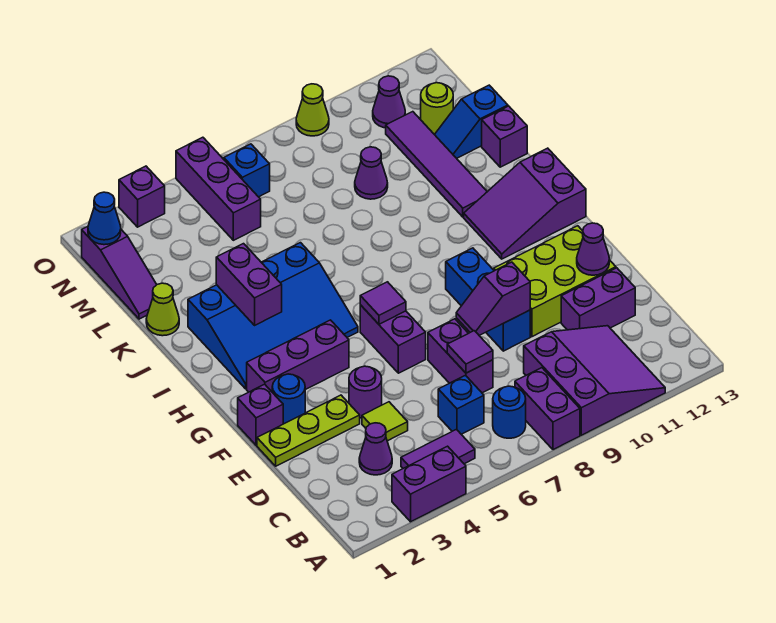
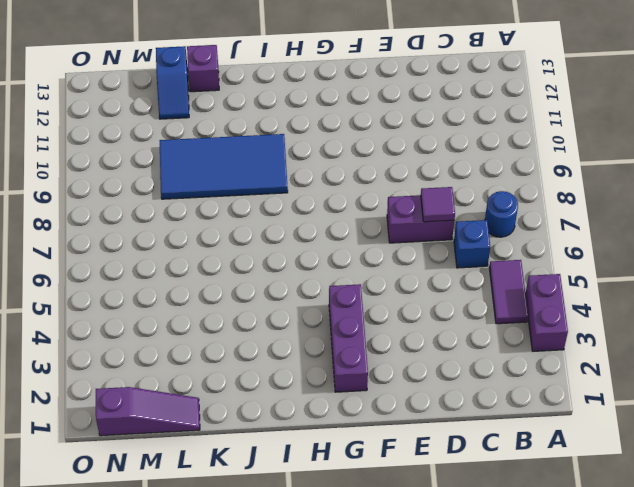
blue 2x4 tile [160,134,288,199] -> purple 1x1 cone [355,147,388,199]
none -> purple 1x2 brick [515,368,580,450]
none -> purple 3x3 slope [524,326,665,435]
none -> purple 1x1 cone [359,423,392,475]
none -> lime 1x1 tile [362,402,408,441]

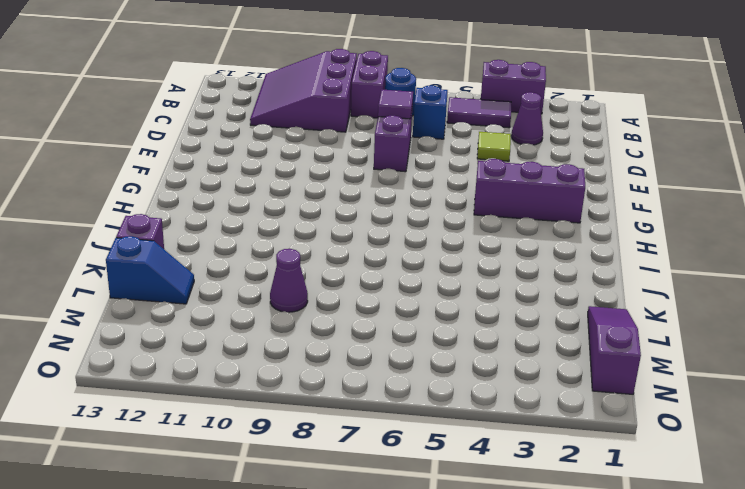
none -> purple 1x2 brick [561,268,635,330]
none -> lime 1x3 plate [257,395,360,466]
none -> purple 1x1 round brick [349,366,382,418]
none -> blue 1x3 brick [446,248,530,351]

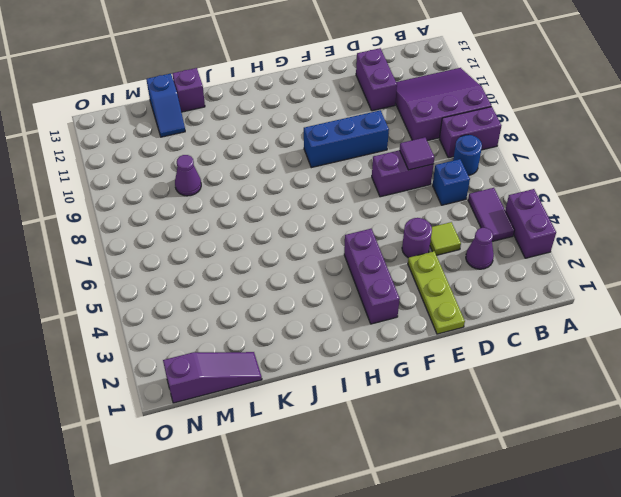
none -> lime 2x3 brick [494,226,616,337]
none -> purple 1x1 brick [238,384,283,445]
none -> blue 1x1 round brick [272,374,305,424]
none -> purple 1x2 brick [360,305,426,373]

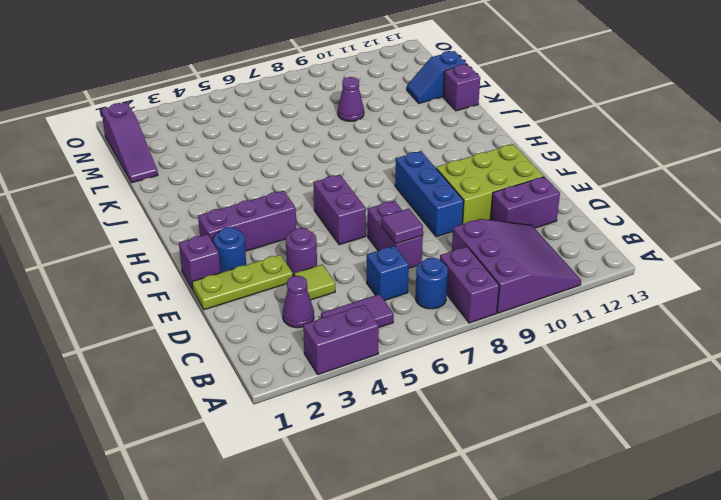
none -> blue 3x4 slope [188,243,358,389]
none -> purple 2x3 slope [464,148,586,259]
none -> purple 1x4 tile [386,112,487,217]
none -> lime 1x1 cone [146,283,179,336]

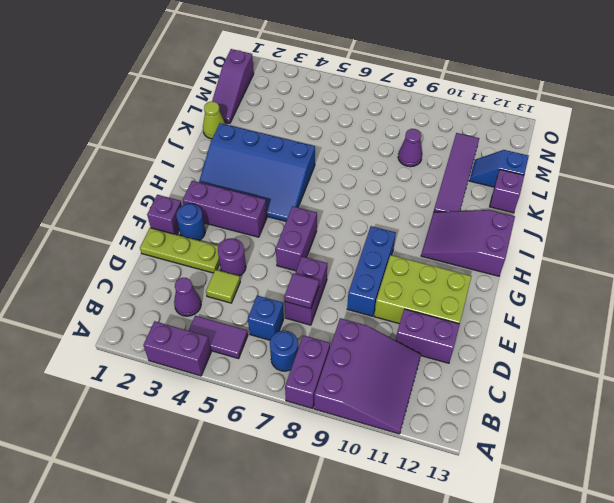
none -> purple 1x3 brick [176,137,261,240]
none -> lime 1x1 round brick [421,83,453,135]
none -> blue 1x1 brick [224,144,270,197]
none -> purple 1x1 cone [373,76,405,128]

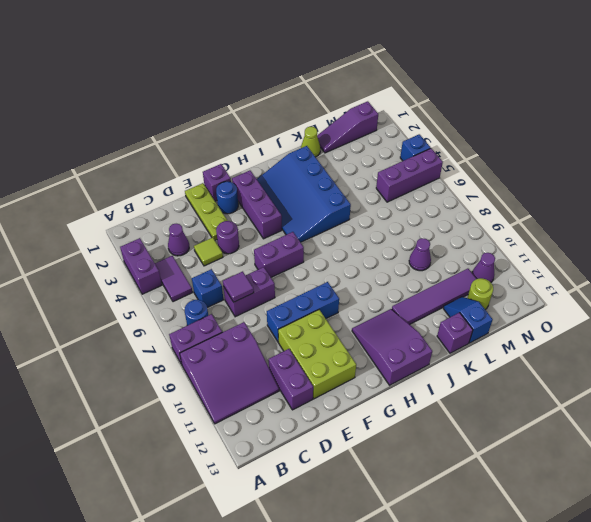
blue 1x1 brick [400,134,431,161] -> blue 1x1 brick moved to [224,144,270,197]
none -> purple 1x1 brick [119,166,165,227]
none -> lime 1x1 cone [296,84,329,136]
none -> purple 1x2 slope [456,262,530,335]
none -> purple 1x1 cone [577,223,609,275]

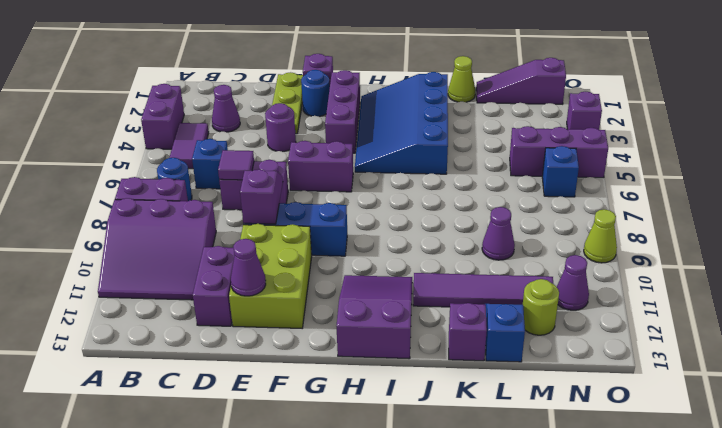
none -> lime 1x1 tile [362,402,408,441]
none -> purple 1x1 tile [360,282,406,324]
none -> purple 1x2 brick [216,244,282,325]
none -> blue 1x1 cone [88,192,121,245]

